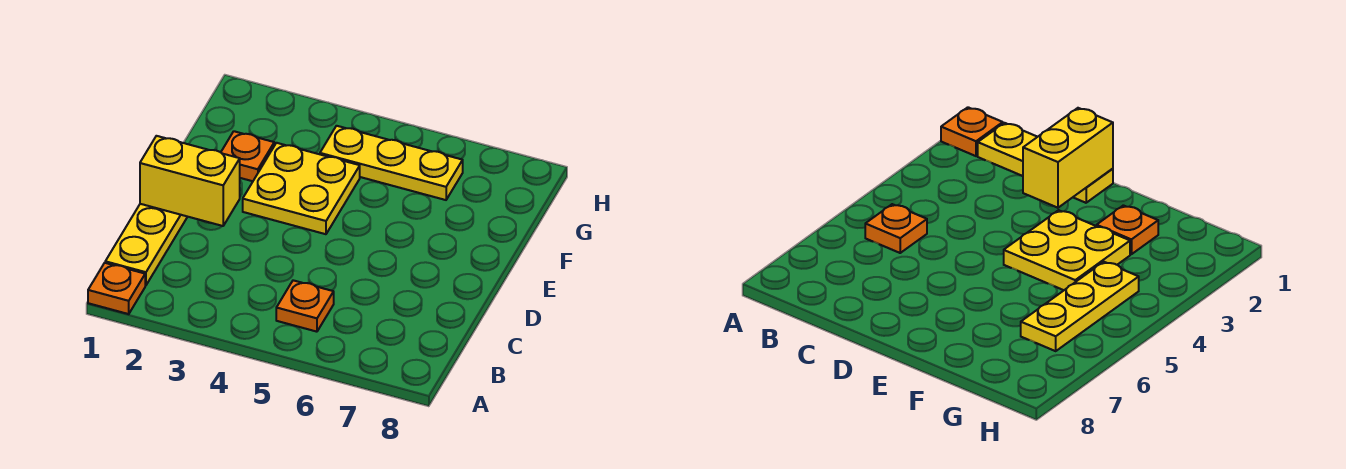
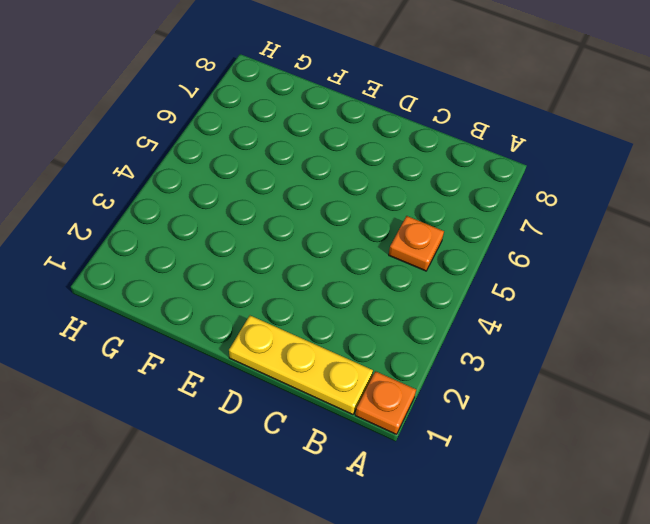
none -> yellow 2x2 plate [243,143,360,234]
none -> orange 1x1 plate [221,131,274,181]

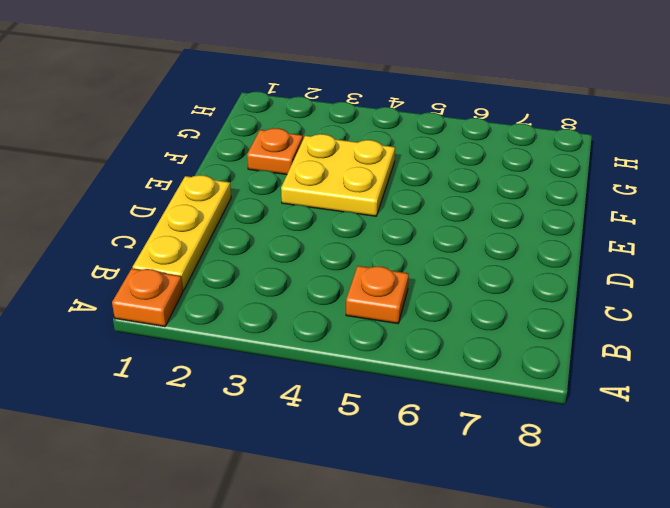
none -> yellow 1x3 plate [320,126,463,200]
none -> yellow 1x2 brick [140,136,240,226]

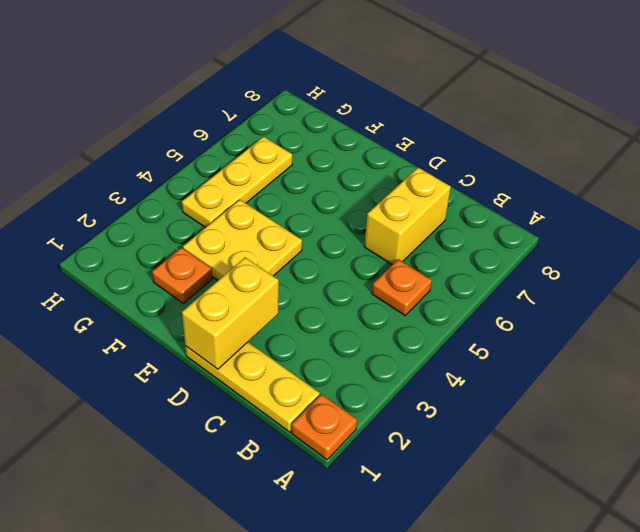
yellow 1x2 brick [364,168,451,265] -> none

